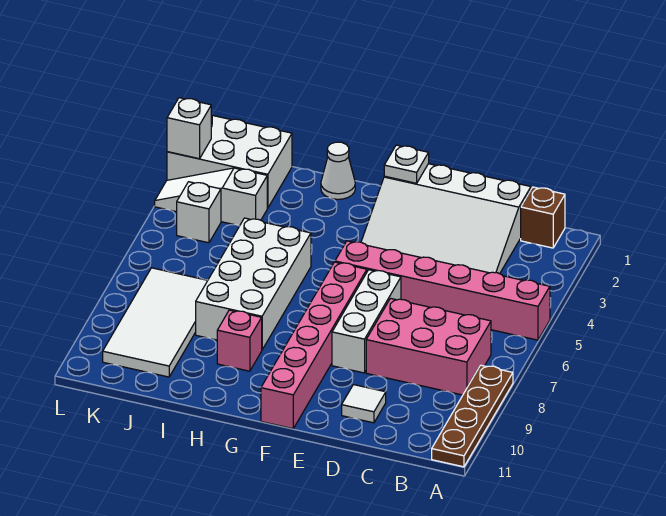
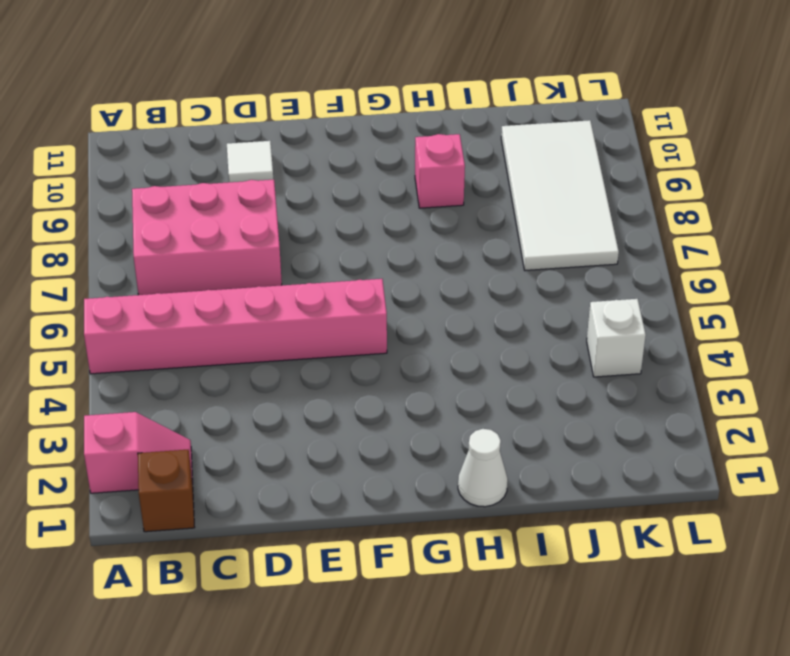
pink 1x2 slope [84,412,193,493] -> none
none -> brown 1x4 plate [432,365,513,467]
none -> white 3x4 slope [361,164,531,274]
none -> white 1x3 brick [332,270,401,373]

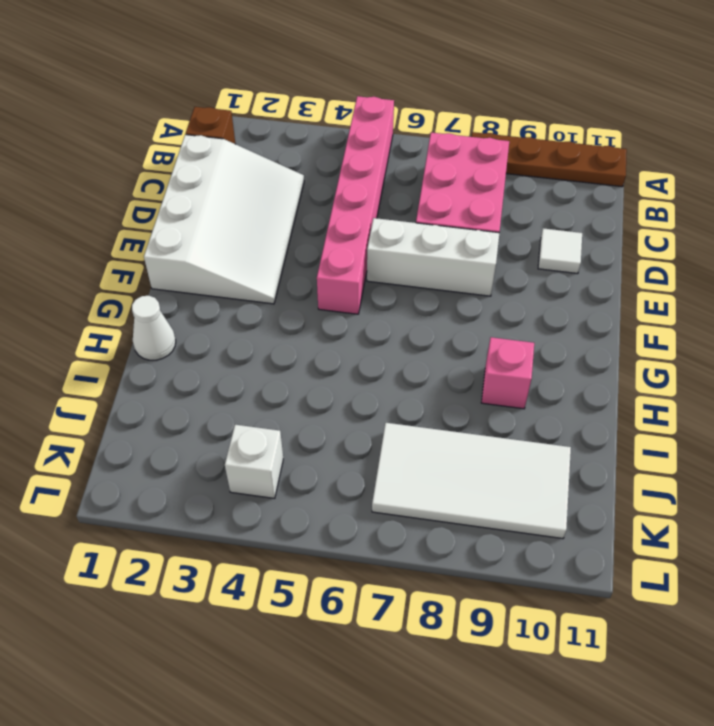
none -> pink 1x6 brick [261,262,367,429]
none -> white 2x4 brick [196,218,311,349]
none -> white 2x3 brick [167,115,292,208]

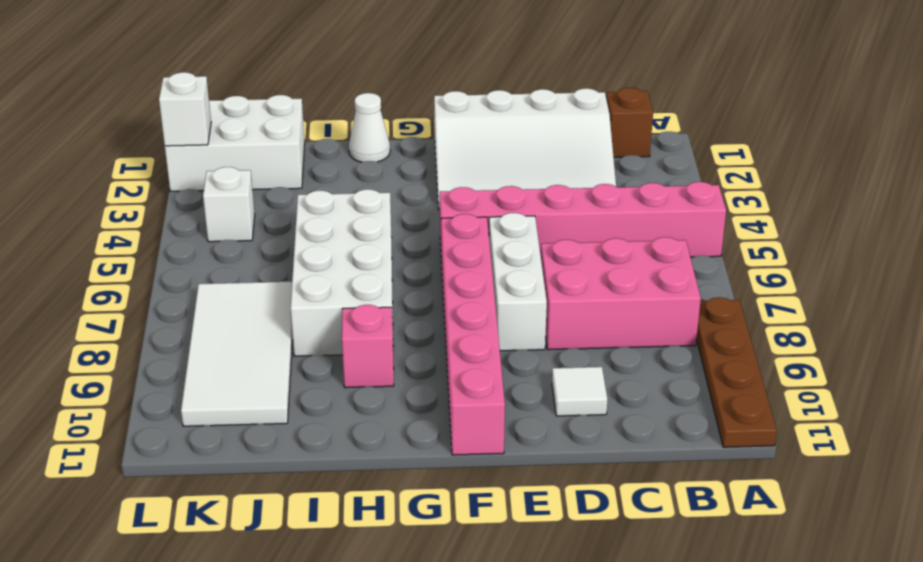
none -> white 1x3 slope [155,168,267,226]
none -> white 1x1 plate [384,145,429,183]

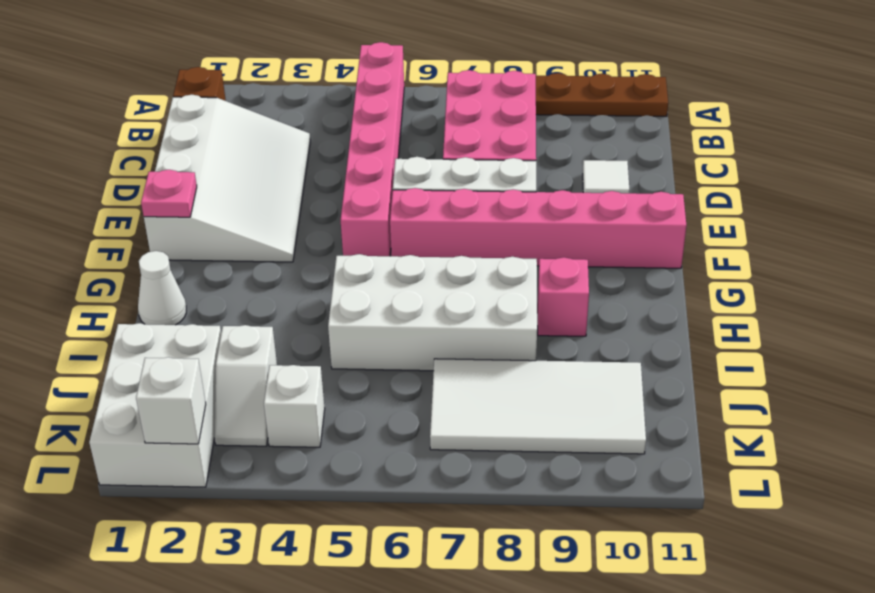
pink 1x1 plate [141,170,197,217] -> white 1x1 plate [384,145,429,183]
white 1x2 slope [214,325,277,446] -> white 1x3 slope [155,168,267,226]

